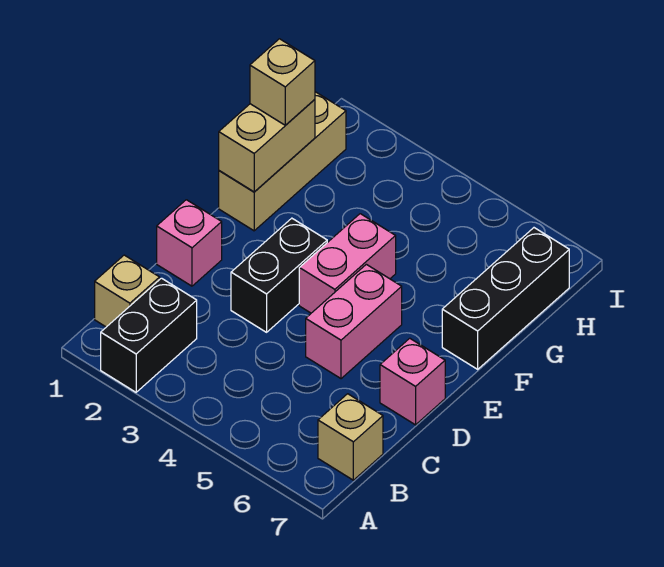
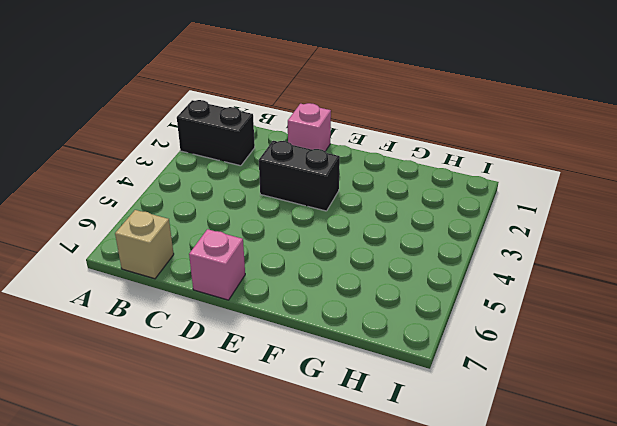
none -> tan 1x1 brick [95,255,160,327]
none -> pink 1x2 brick [306,264,402,379]
none -> pink 1x2 brick [299,214,396,313]

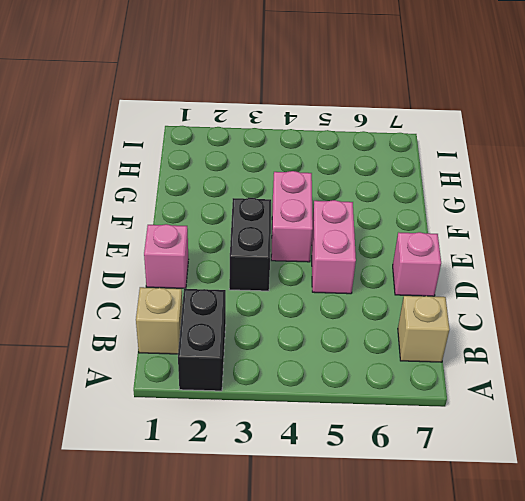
none -> tan 1x3 brick [219,92,346,231]
none -> black 1x3 brick [442,228,569,369]
none -> tan 1x2 brick [219,100,315,192]

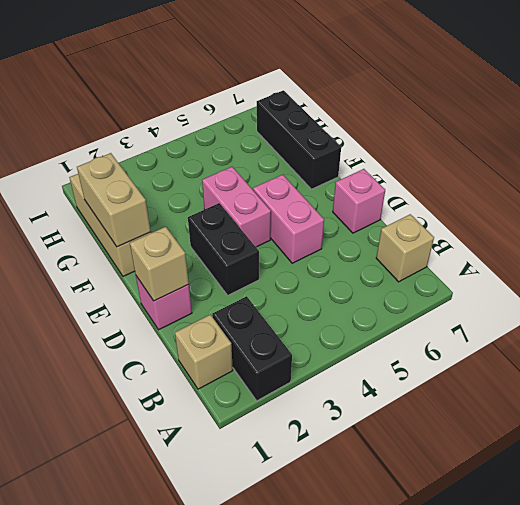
tan 1x1 brick [130,227,189,301] -> tan 1x1 brick moved to [250,39,315,125]

